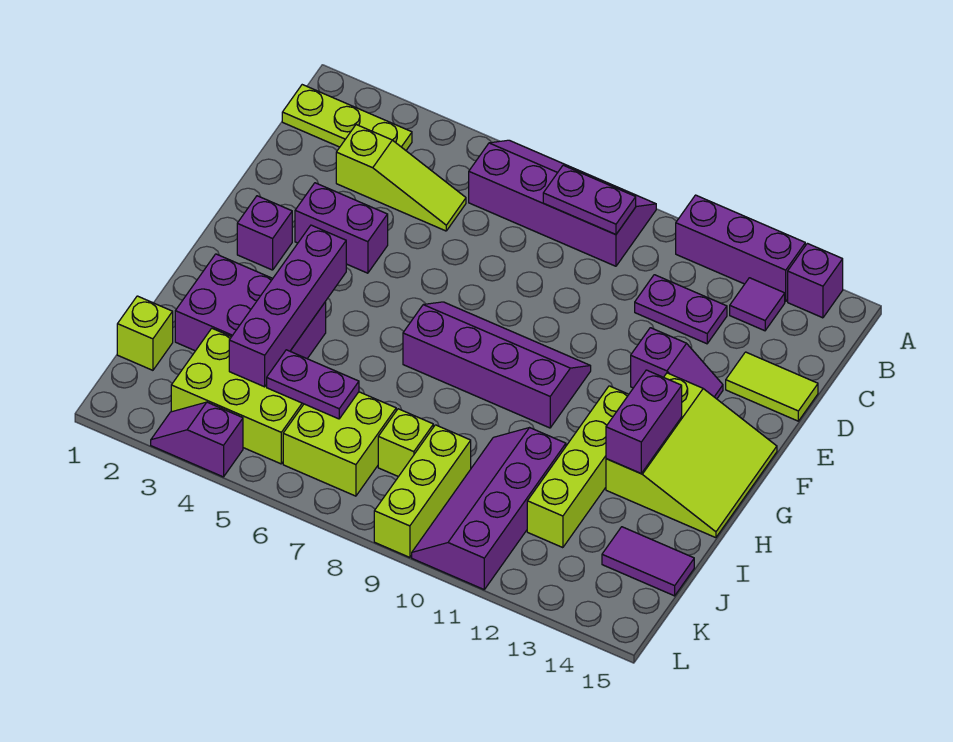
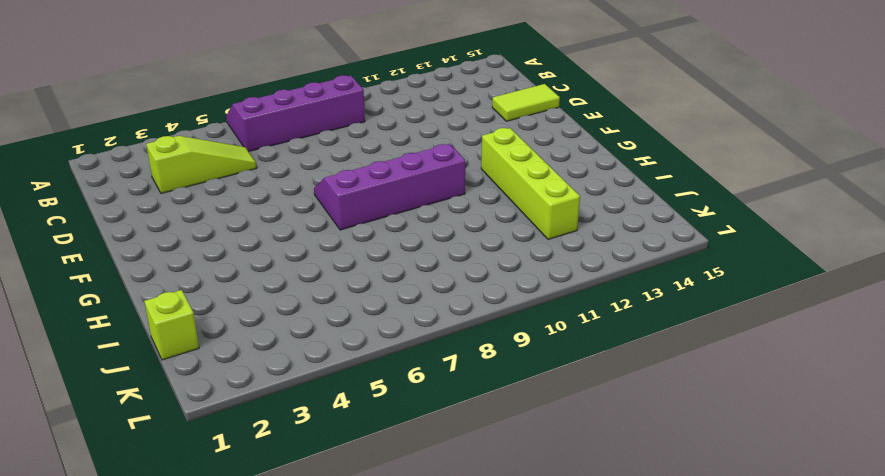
none -> purple 1x3 brick [676,195,805,302]
none -> purple 1x1 brick [788,243,843,318]
none -> lime 1x3 plate [282,85,412,150]

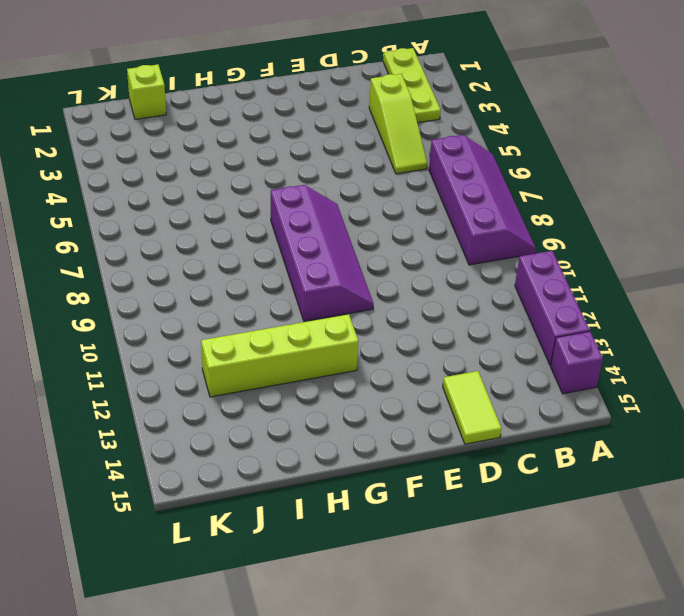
none -> purple 1x1 tile [730,278,785,331]
none -> purple 1x2 plate [635,275,727,344]
none -> purple 1x2 brick [295,183,388,273]

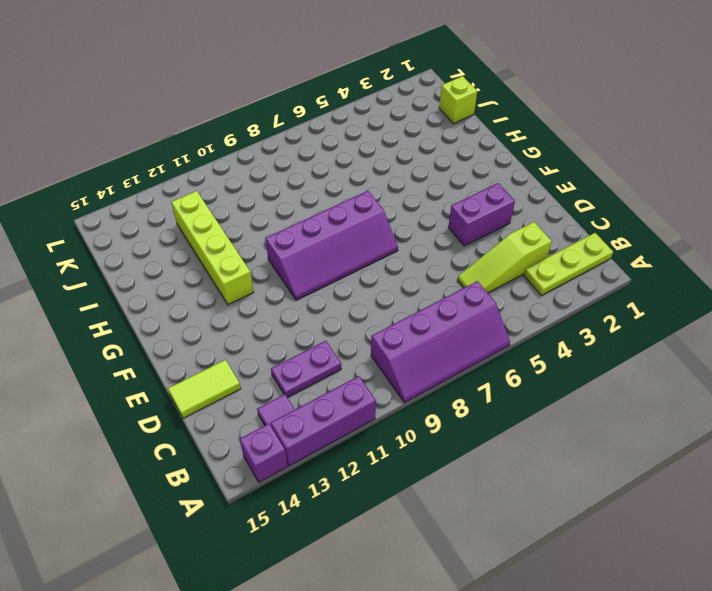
none -> purple 1x2 slope [631,328,723,399]
none -> purple 1x1 brick [237,196,292,270]
none -> lime 3x3 slope [606,373,777,538]

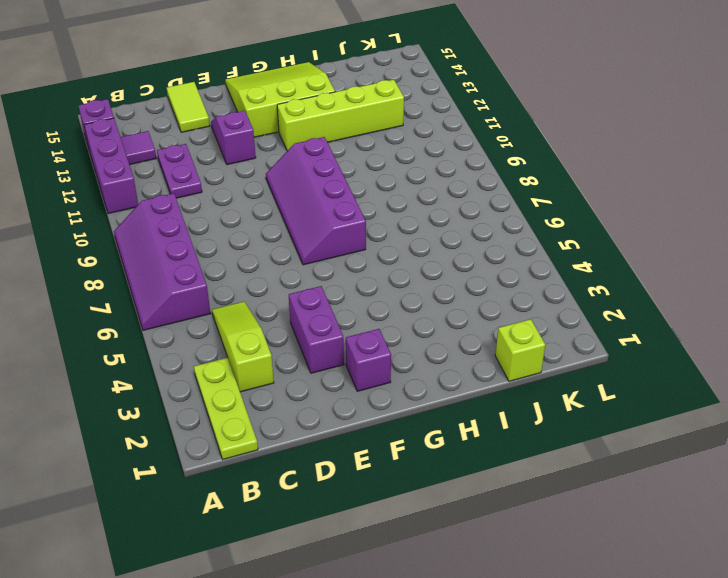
none -> purple 2x3 brick [175,254,326,359]
none -> purple 2x4 slope [412,428,566,589]
none -> lime 2x3 brick [171,328,304,464]

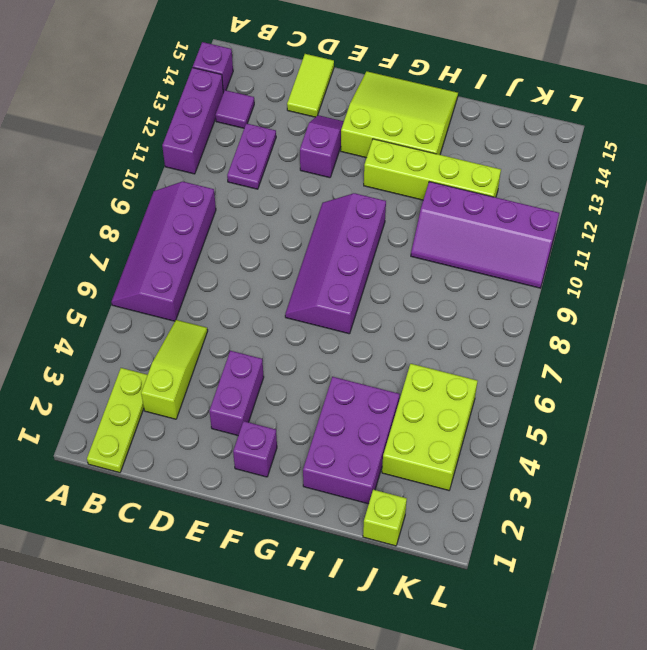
none -> lime 2x2 brick [283,392,396,496]
none -> lime 1x1 brick [378,409,433,477]
none -> lime 1x3 brick [374,425,471,557]

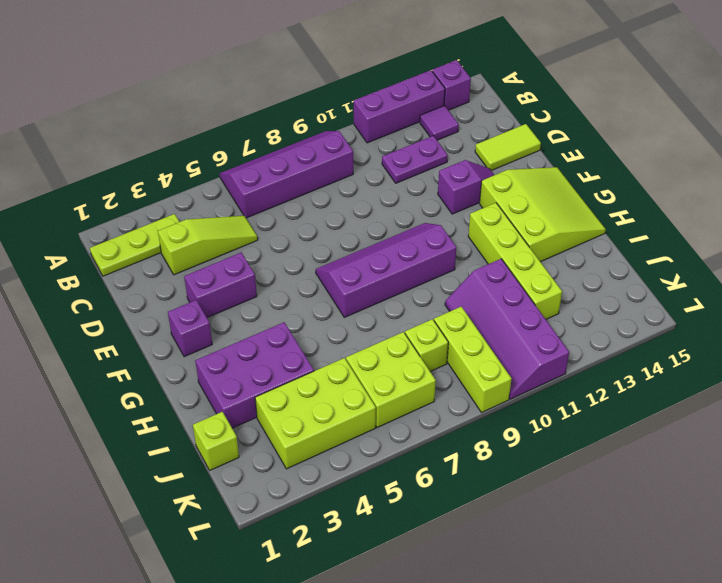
none -> purple 1x2 tile [602,527,694,596]
none -> purple 1x2 slope [151,402,243,477]
none -> purple 1x2 plate [543,165,636,235]

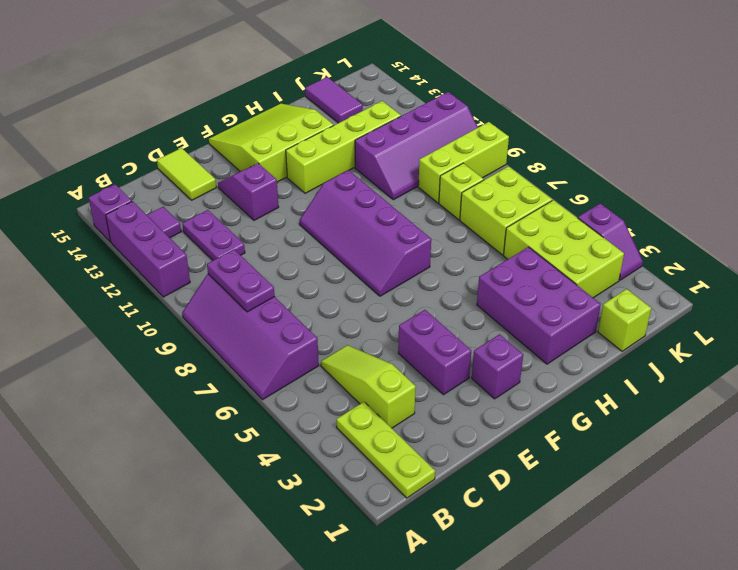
none -> purple 1x4 brick [229,225,346,387]
none -> purple 1x2 brick [606,370,682,473]
none -> purple 1x2 plate [267,350,359,419]

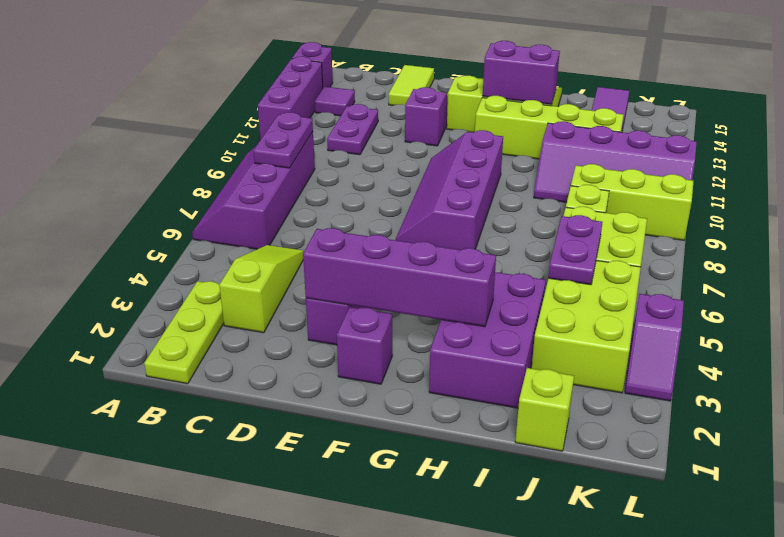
purple 1x4 brick [303,228,496,327] -> purple 1x4 brick moved to [229,225,346,387]

